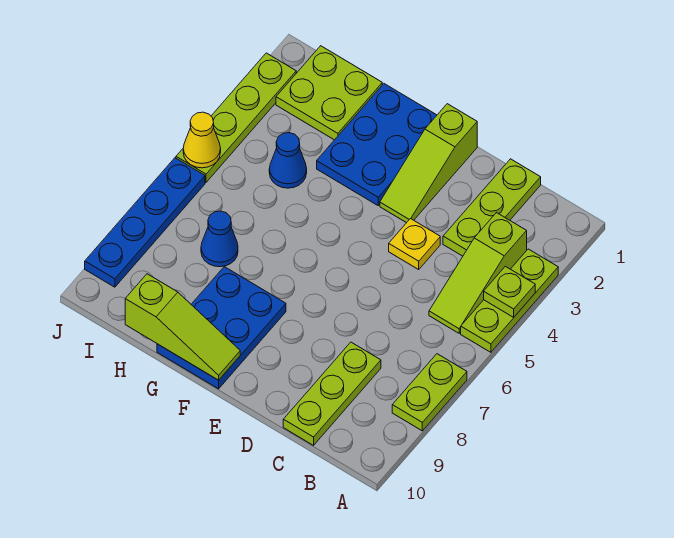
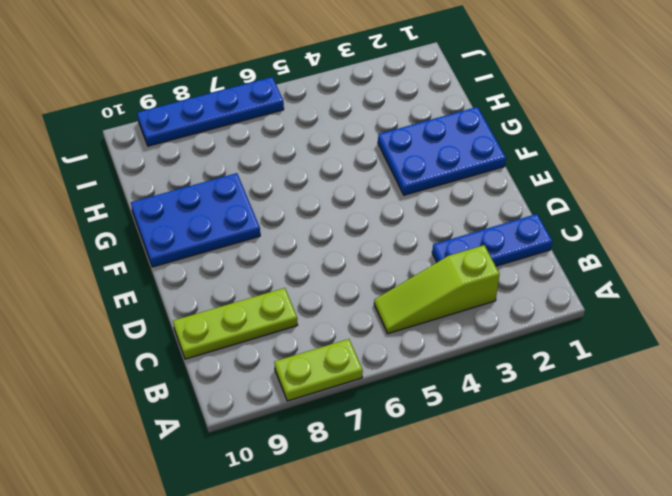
blue 1x3 plate [432,214,552,266] -> lime 1x3 plate [443,159,541,256]
none -> lime 1x3 plate [461,249,558,352]
none -> yellow 1x1 plate [389,219,440,269]
none -> lime 1x3 slope [380,104,477,223]

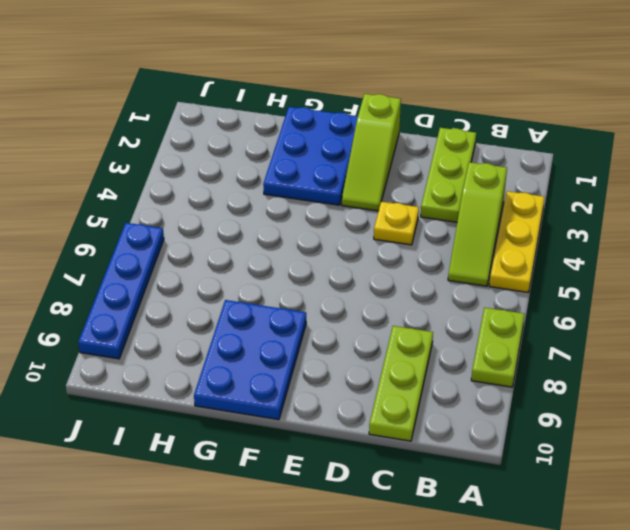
yellow 1x3 plate [489,191,545,292] -> lime 1x3 plate [461,249,558,352]
none -> lime 2x2 plate [276,46,382,140]
none -> blue 1x1 cone [269,133,307,188]
none -> blue 1x1 cone [201,211,238,267]

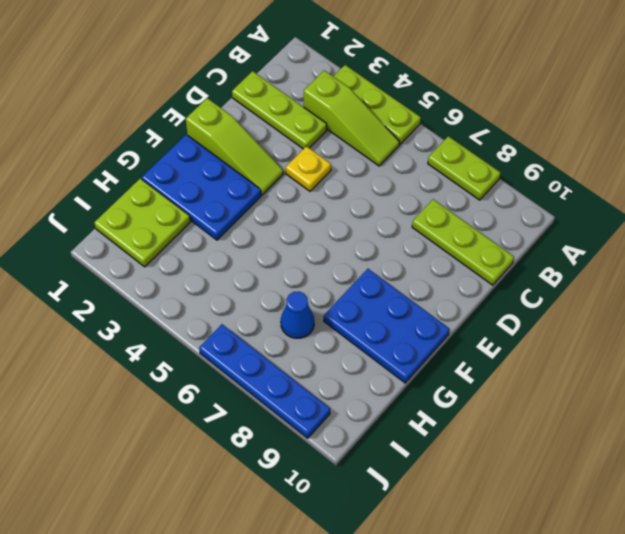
none -> blue 1x1 cone [269,133,307,188]
none -> lime 1x4 plate [176,53,296,182]
none -> lime 1x1 plate [484,266,535,317]

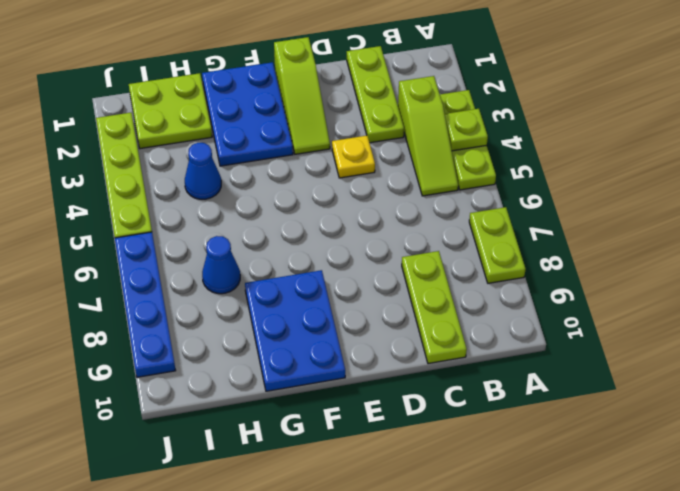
none -> lime 1x3 slope [125,274,240,380]
none -> yellow 1x1 cone [183,112,221,168]

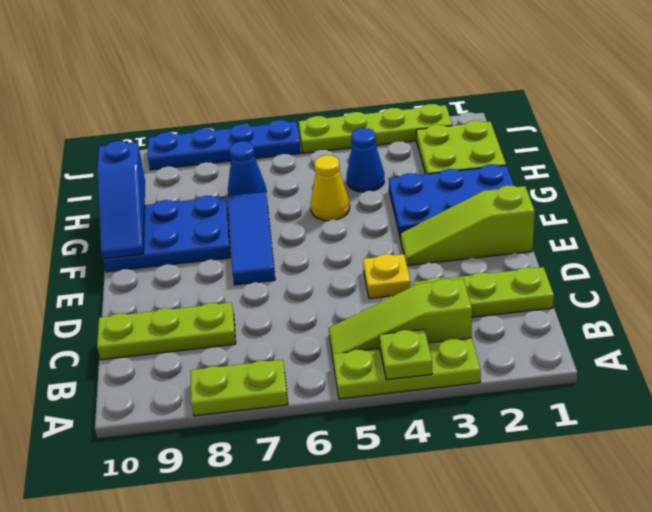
blue 1x3 tile [228,192,275,285] -> none
blue 1x3 slope [97,141,145,259] -> lime 1x3 slope [125,274,240,380]
yellow 1x1 cone [311,155,350,221] -> yellow 1x1 cone moved to [183,112,221,168]

